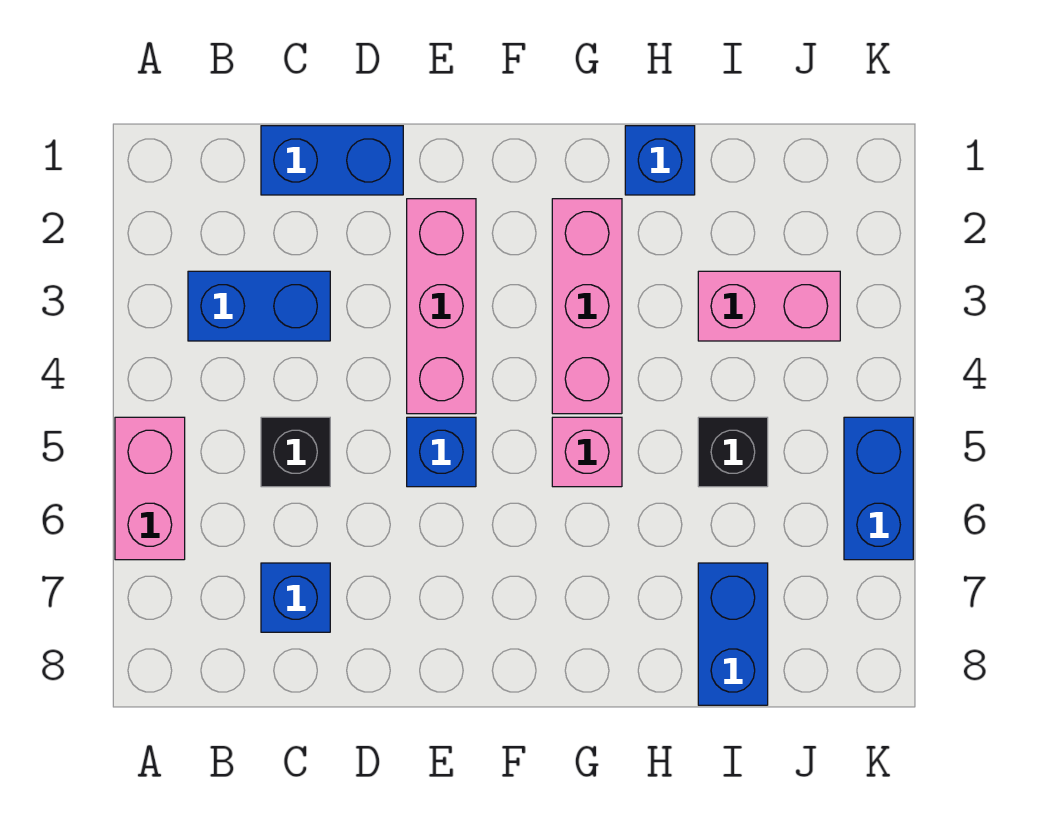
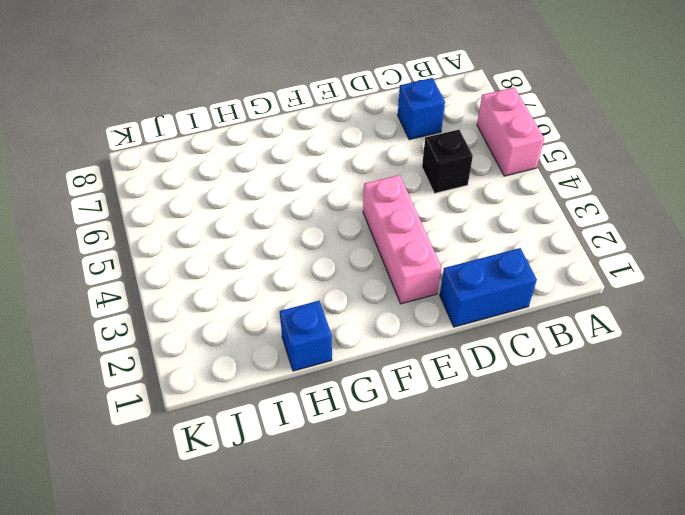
none -> blue 1x2 brick [188,271,330,341]
none -> blue 1x1 brick [407,417,476,487]
none -> pink 1x3 brick [552,199,622,414]

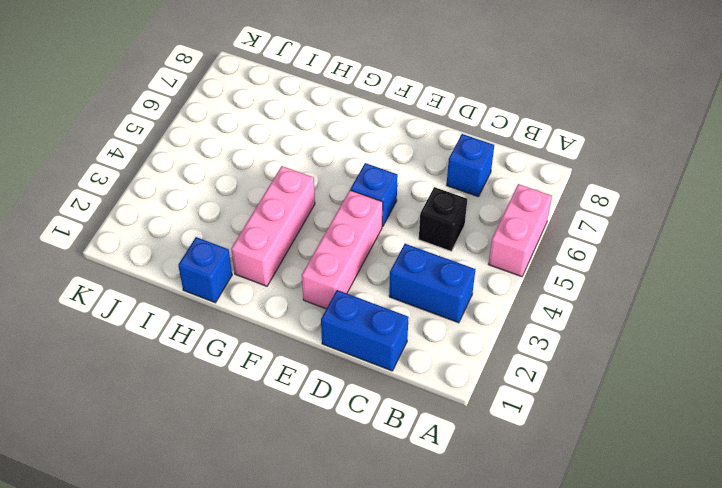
none -> pink 1x1 brick [552,417,622,487]
none -> pink 1x2 brick [698,271,840,341]
none -> black 1x1 brick [698,417,768,487]

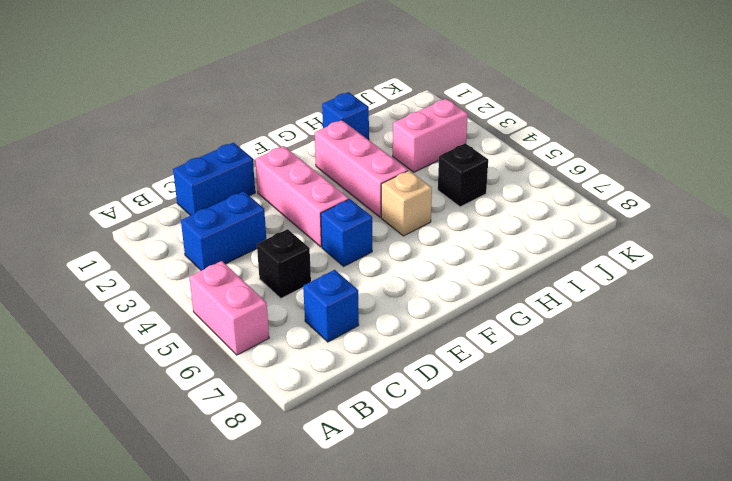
tan 1x1 brick [381,171,432,236] -> pink 1x1 brick [552,417,622,487]
none -> blue 1x2 brick [698,563,768,705]
none -> blue 1x2 brick [844,417,913,560]

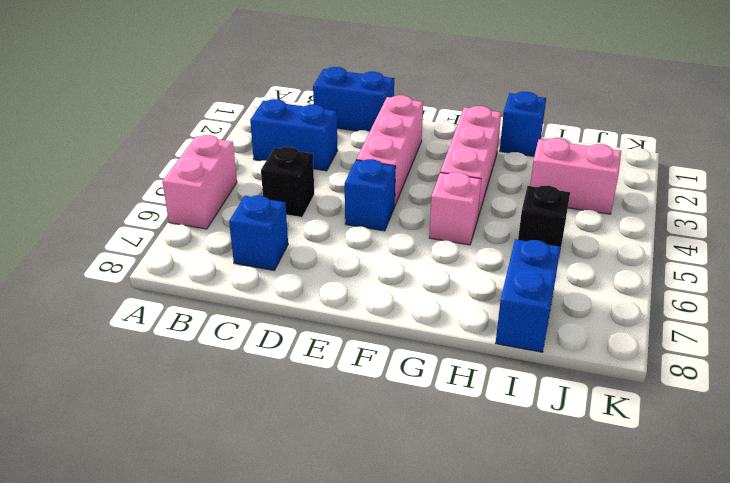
none -> blue 1x2 brick [844,417,913,560]

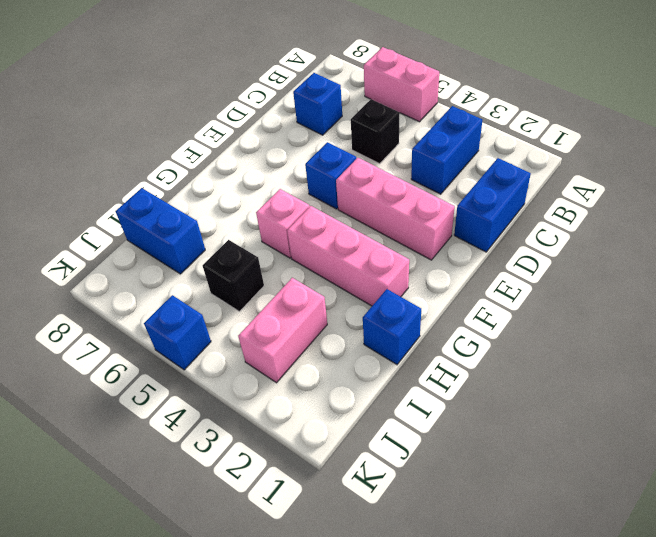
blue 1x1 brick [144,295,211,370] -> blue 1x2 brick [844,417,913,560]

